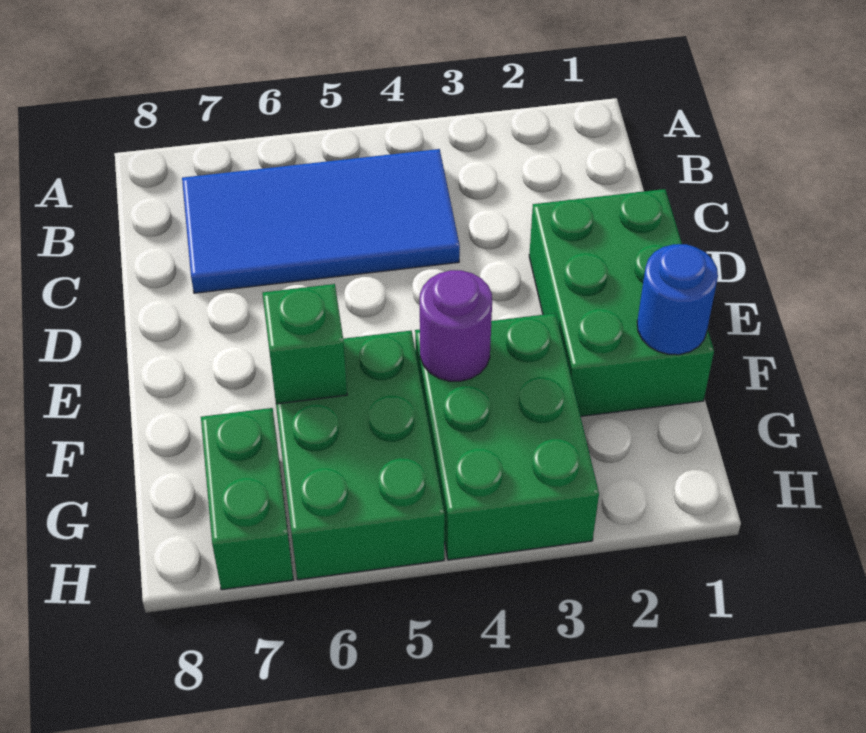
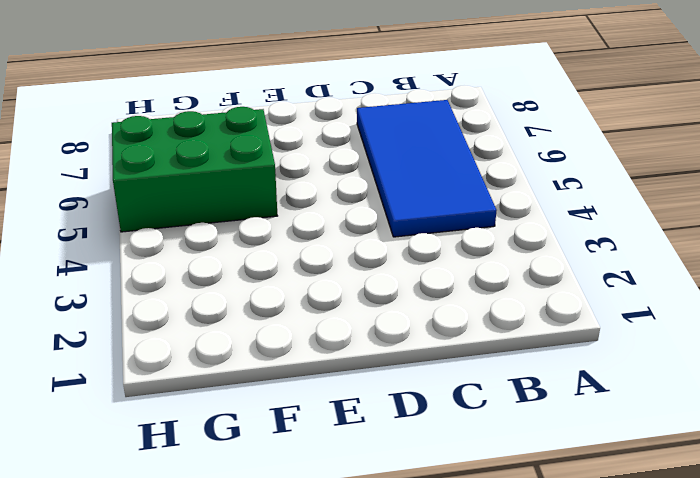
none -> green 2x3 brick [529,189,714,416]
none -> green 2x3 brick [415,313,599,560]

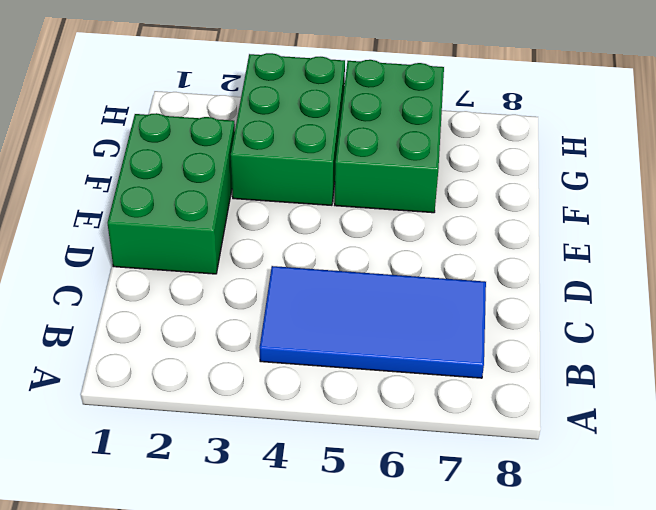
none -> green 1x2 brick [201,408,293,590]
none -> blue 1x1 round brick [637,244,718,355]

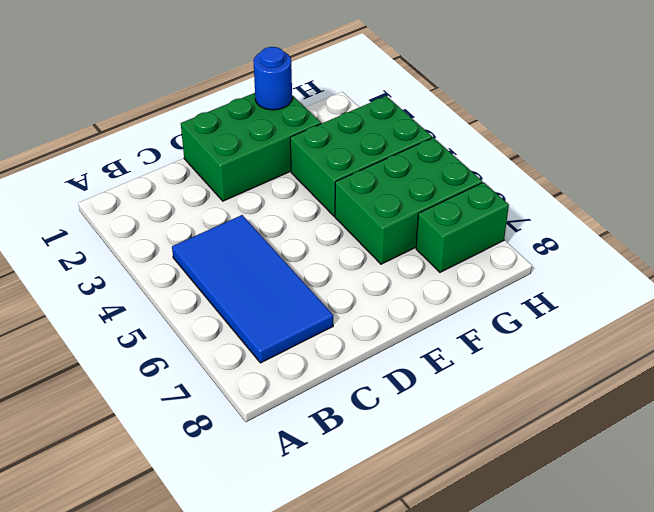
none -> purple 1x1 round brick [420,270,492,381]
none -> green 1x1 brick [262,284,347,404]

